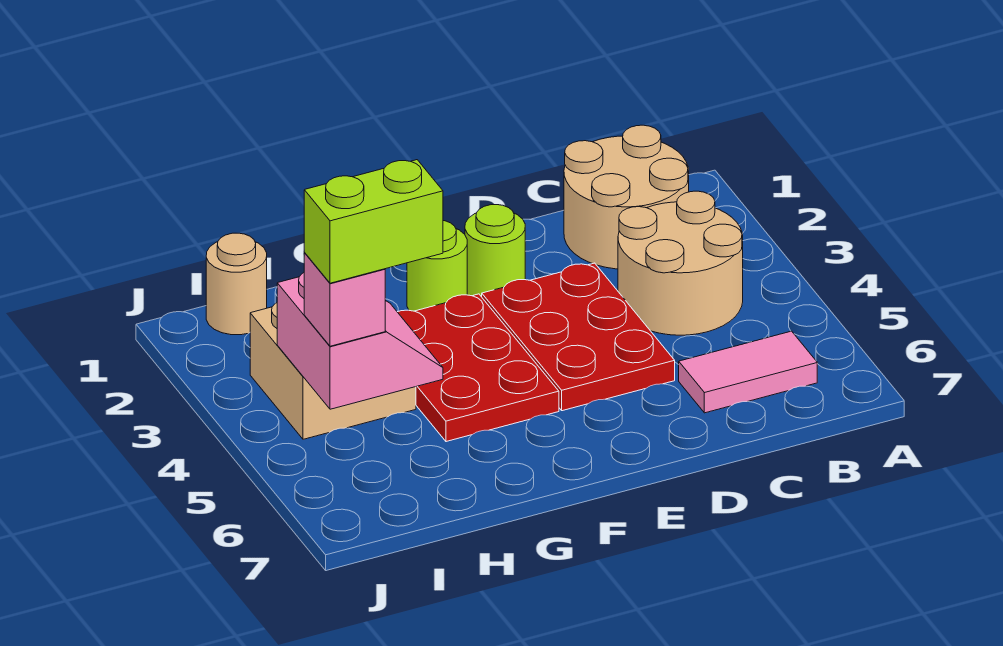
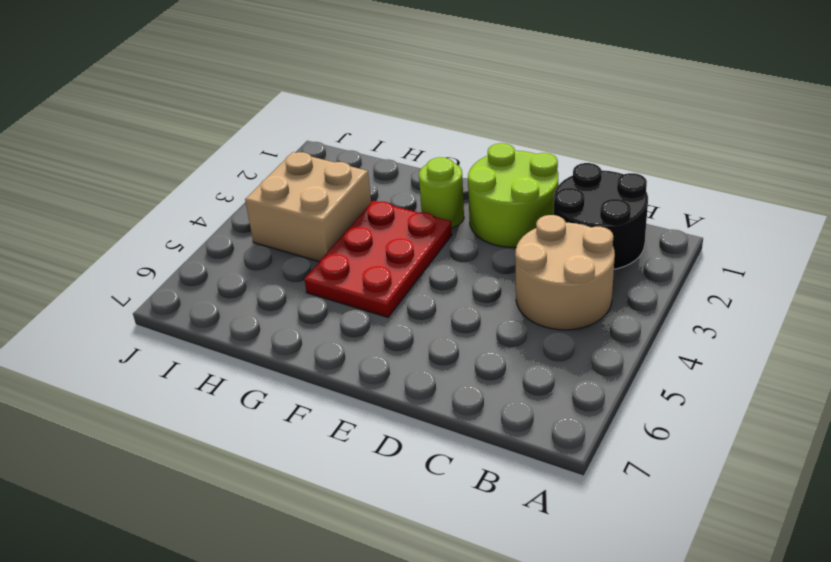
black 2x2 round brick [554,163,648,269] -> tan 2x2 round brick [564,125,689,269]
lime 2x2 round brick [468,143,558,247] -> lime 1x1 round brick [465,205,525,297]
none -> pink 1x2 tile [679,331,817,413]
none -> red 2x3 plate [482,263,675,411]
none -> tan 1x1 round brick [206,233,267,335]

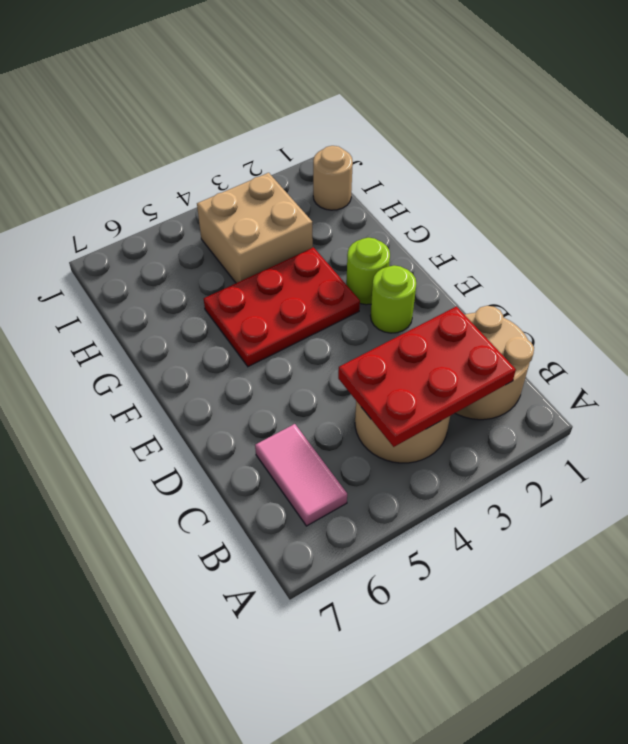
red 2x3 plate [338,307,516,447] -> red 2x3 plate moved to [482,263,675,411]
none -> pink 2x2 slope [277,273,443,409]
none -> pink 1x1 brick [304,253,385,346]
none -> lime 1x2 brick [304,160,443,283]

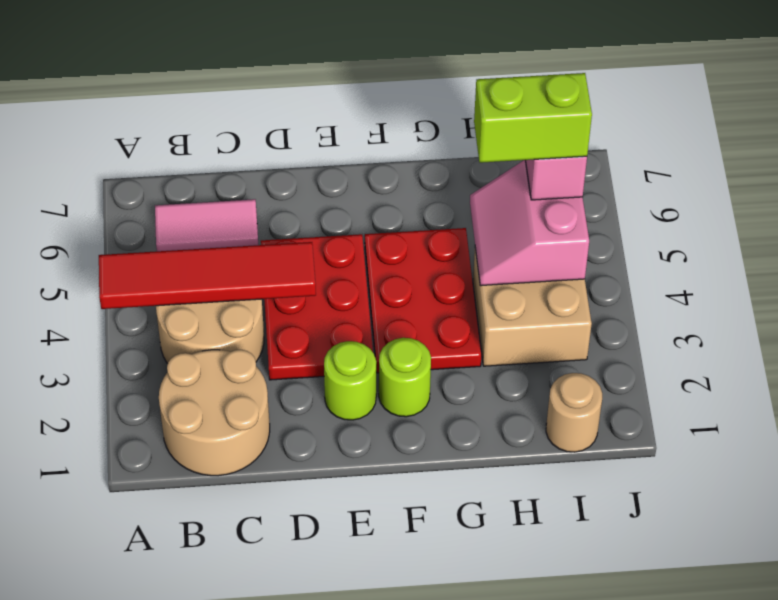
red 1x4 tile [99,242,316,309] -> none

